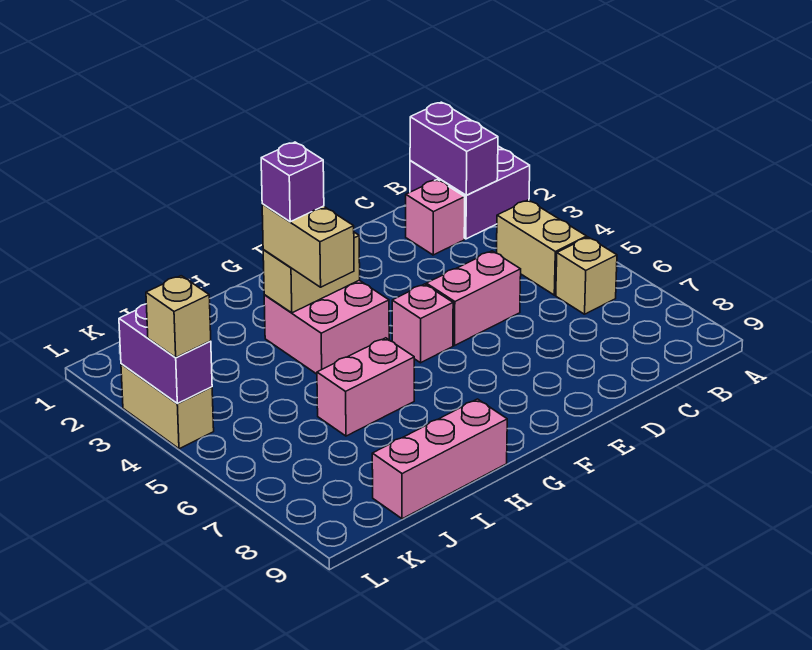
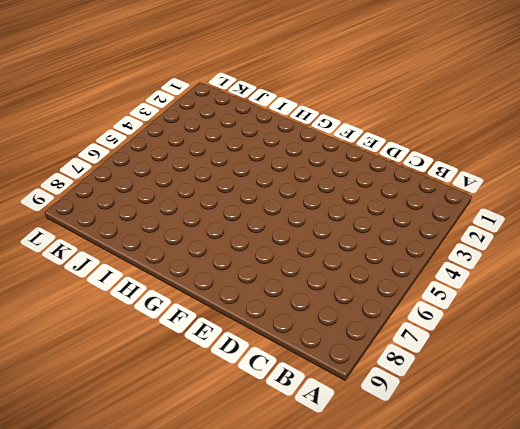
none -> purple 2x2 brick [410,146,530,239]
none -> tan 1x2 brick [497,200,587,295]
none -> tan 1x1 brick [556,237,617,314]

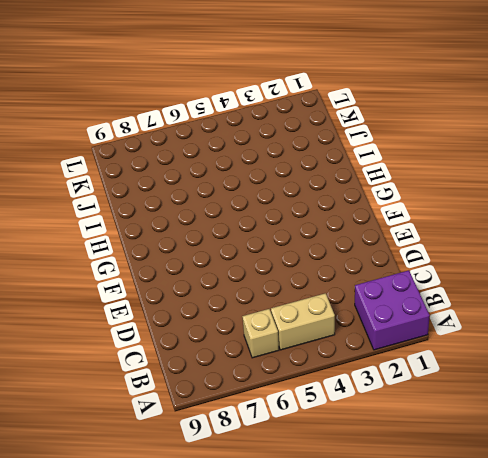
none -> pink 1x1 brick [406,180,465,255]
none -> pink 1x2 brick [426,251,521,346]
none -> pink 1x1 brick [392,284,453,363]

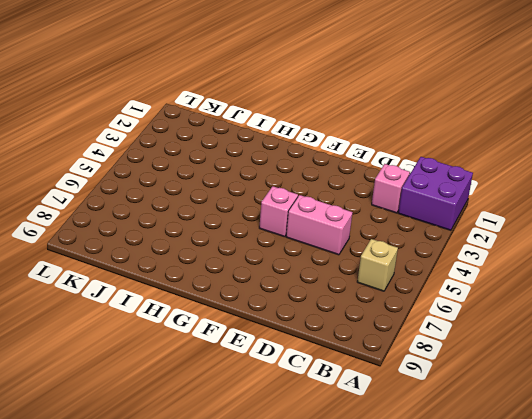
none -> tan 1x2 brick [497,200,587,295]
none -> pink 2x2 brick [264,280,389,374]
none -> pink 1x2 brick [317,338,414,436]

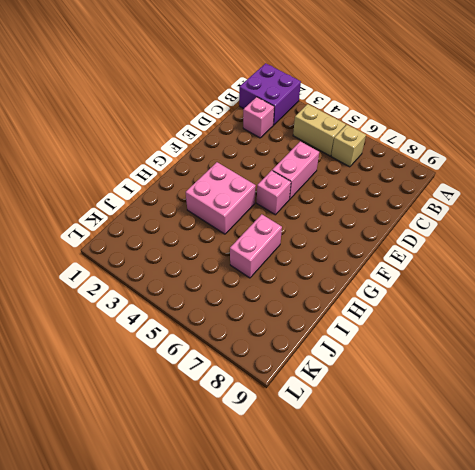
none -> pink 1x3 brick [372,399,507,519]
none -> tan 1x2 brick [121,364,214,449]
none -> purple 1x2 brick [410,102,498,195]

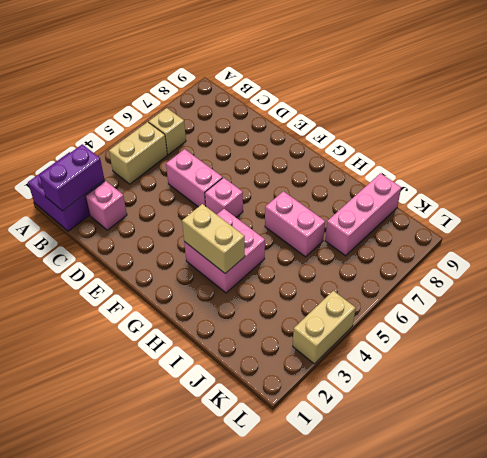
pink 1x3 brick [325,173,401,256] -> pink 1x3 brick turned to [372,399,507,519]
none -> purple 1x2 brick [119,304,212,403]
none -> tan 1x2 brick [262,204,354,287]
none -> tan 1x1 brick [146,276,211,358]

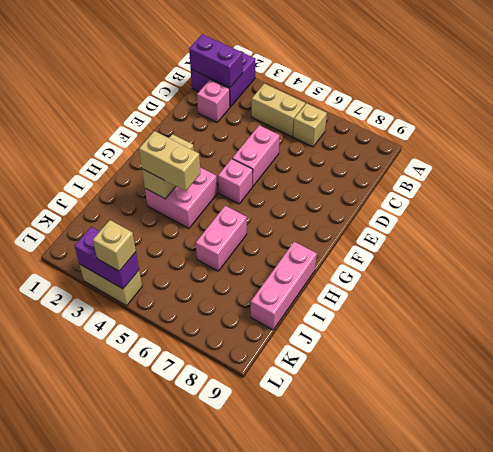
none -> purple 1x1 brick [261,142,324,222]

